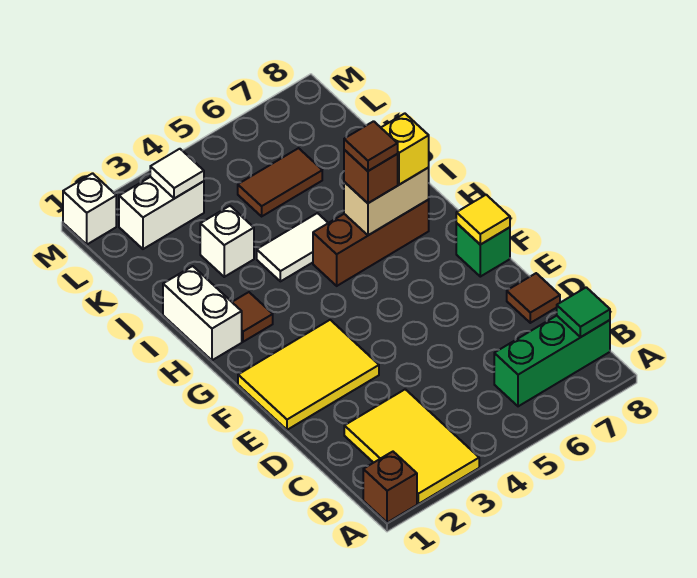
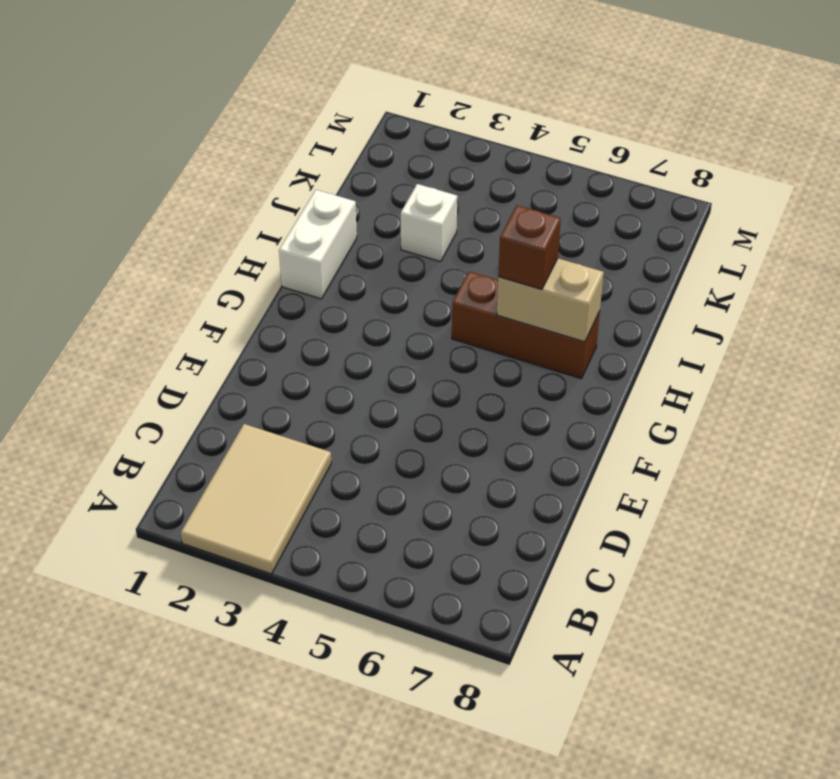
tan 2x3 tile [181,424,331,574] -> yellow 2x3 tile [344,389,479,504]
none -> brown 1x1 brick [363,452,417,523]
none -> green 1x3 brick [494,316,610,406]
none -> brown 1x1 tile [507,273,560,323]

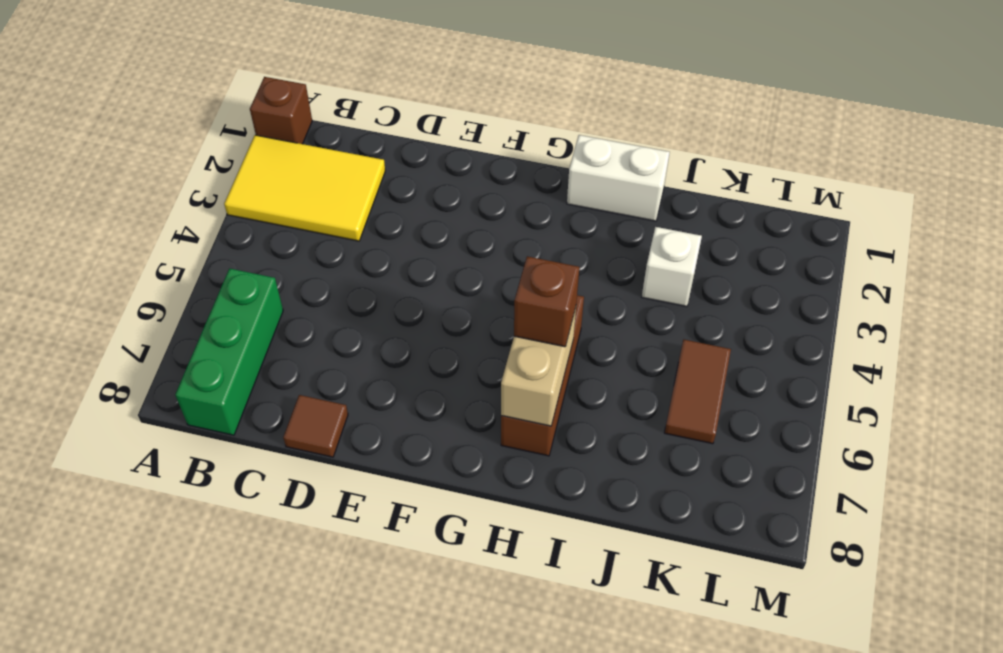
none -> yellow 2x3 tile [238,320,379,430]
none -> green 1x1 brick [456,223,510,277]
none -> brown 1x1 tile [232,292,273,342]

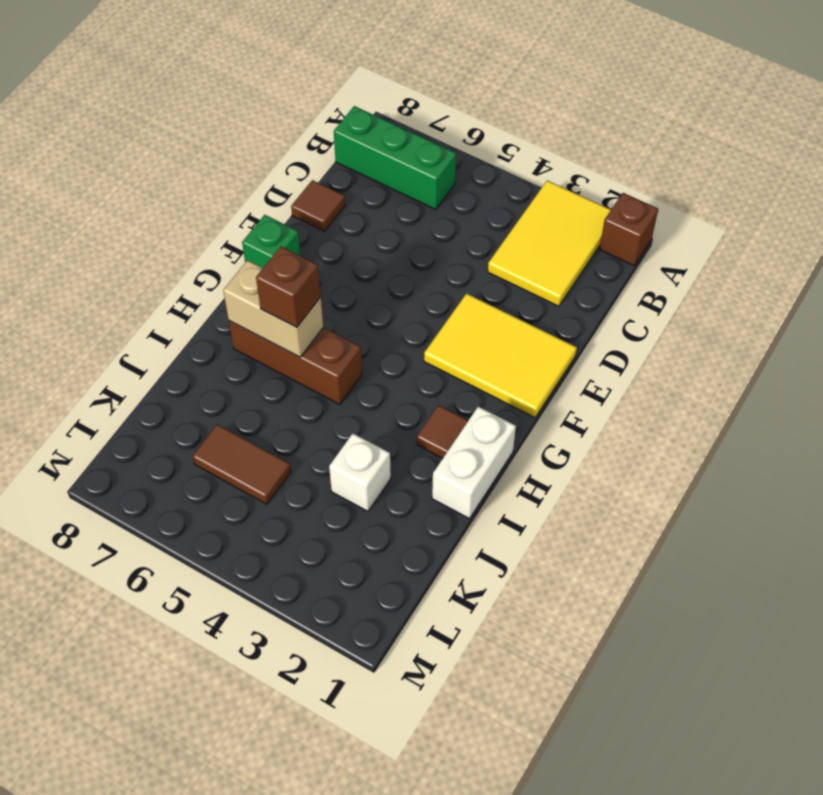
none -> white 1x2 tile [257,213,328,281]
none -> white 1x2 brick [119,177,204,249]
none -> white 1x1 brick [63,173,116,244]

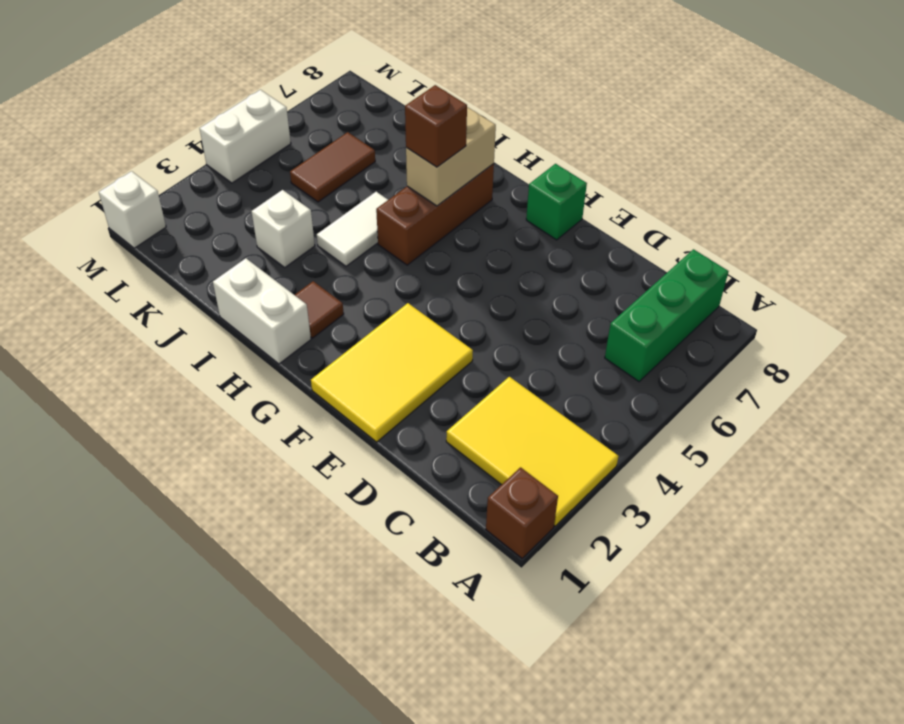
white 1x2 brick [200,90,291,183] -> white 1x2 brick moved to [119,177,204,249]
none -> brown 1x1 tile [507,273,560,323]
none -> green 1x1 tile [557,287,610,337]
none -> yellow 1x1 tile [456,195,510,245]

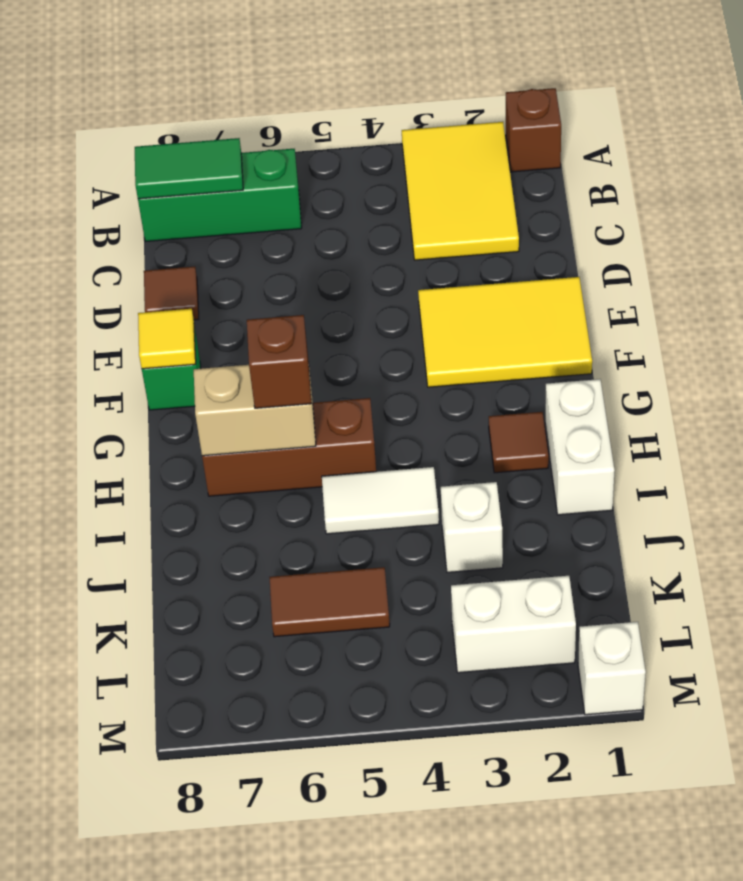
green 1x2 tile [135,138,243,199] -> green 1x1 tile [557,287,610,337]
none -> white 1x1 tile [150,149,204,199]
none -> yellow 1x1 brick [381,113,429,185]
none -> brown 1x1 tile [344,121,398,171]

